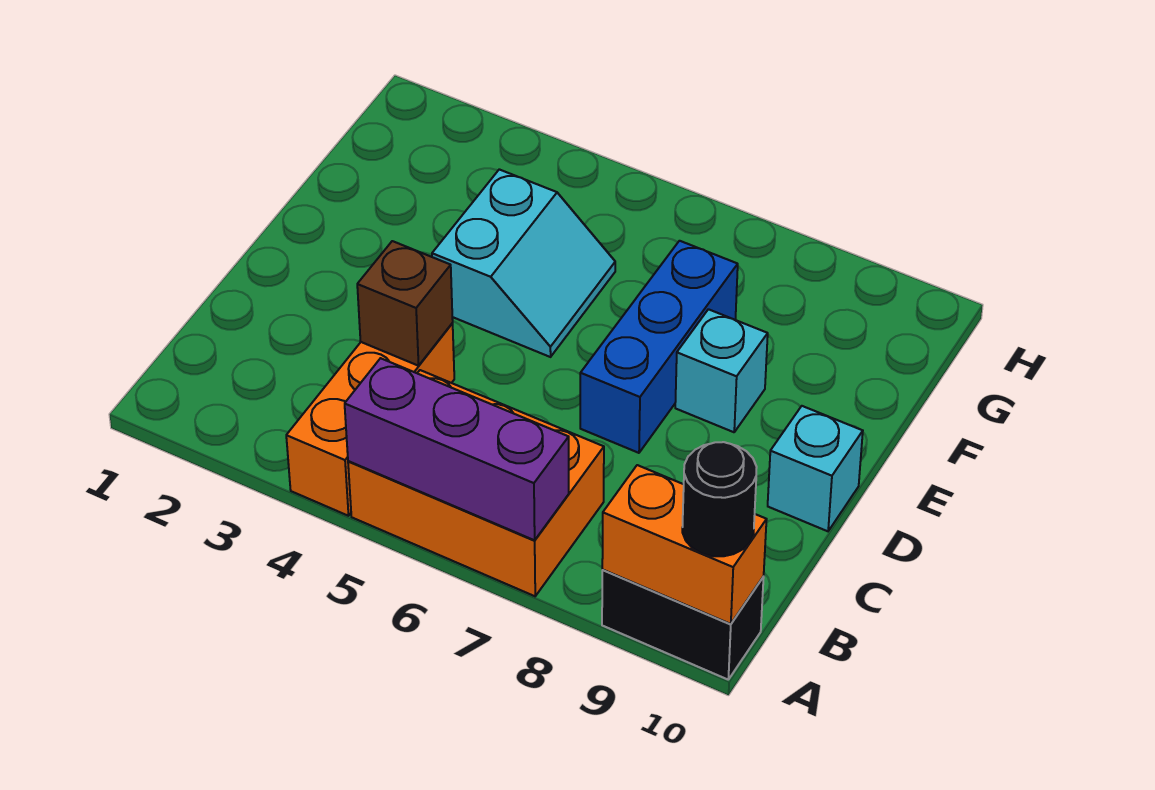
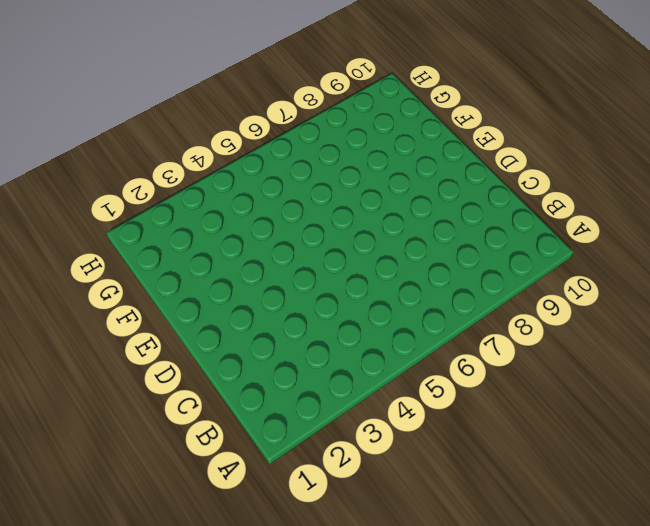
none -> orange 1x3 brick [286,323,454,516]
none -> orange 2x3 brick [348,370,604,596]

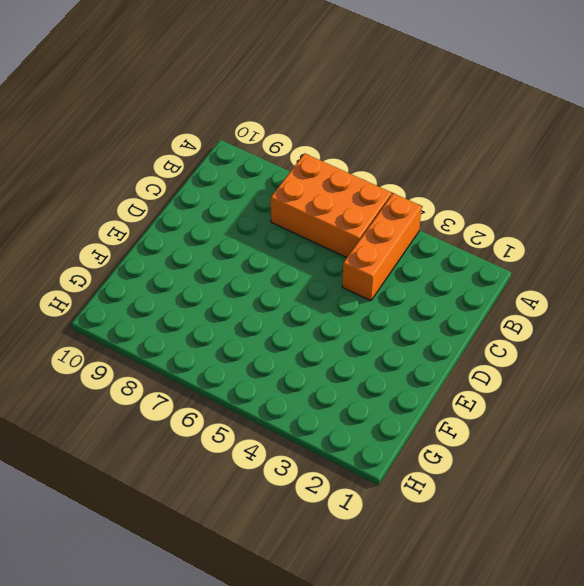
none -> black 1x2 brick [602,570,764,679]
none -> blue 1x3 brick [580,241,738,453]

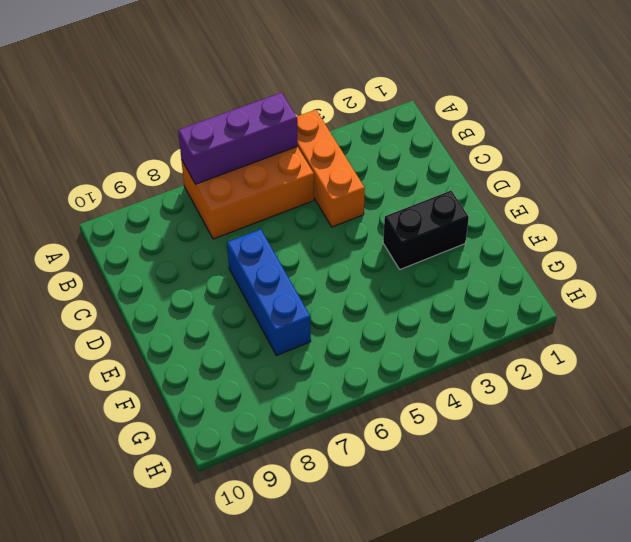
black 1x2 brick [383,191,469,269] -> black 1x2 brick moved to [602,570,764,679]
none -> cyan 1x1 brick [768,406,863,531]
none -> cyan 2x2 slope [432,169,615,357]

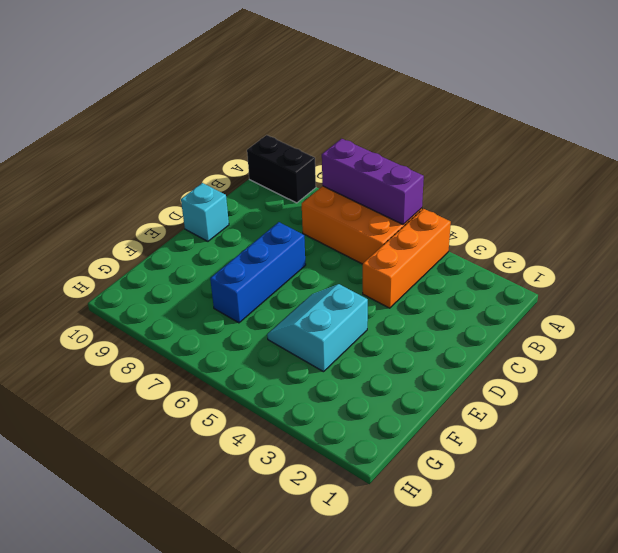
none -> cyan 1x1 brick [675,309,768,432]
none -> orange 1x2 brick [602,465,767,624]

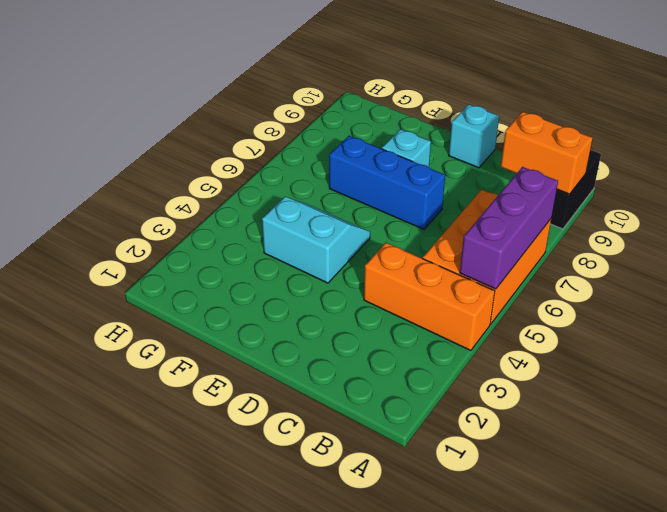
orange 1x2 brick [501,112,593,194] -> orange 1x2 brick turned to [602,465,767,624]
none -> brown 1x1 brick [357,241,453,366]
none -> black 1x1 round brick [682,442,757,556]

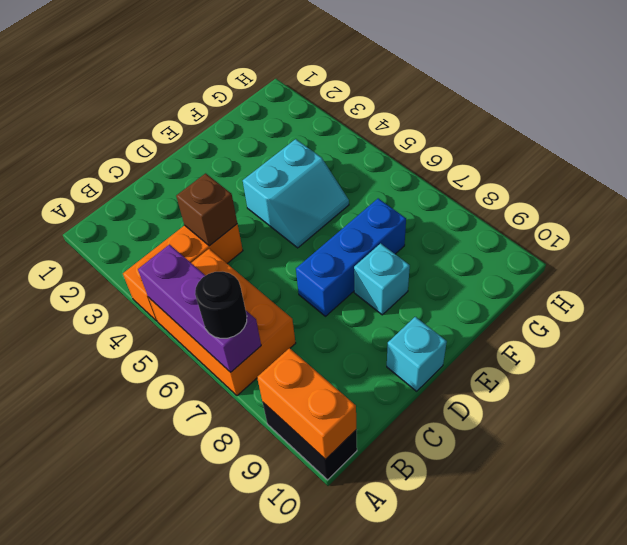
black 1x1 round brick [195,272,247,338] -> black 1x1 round brick moved to [682,442,757,556]

